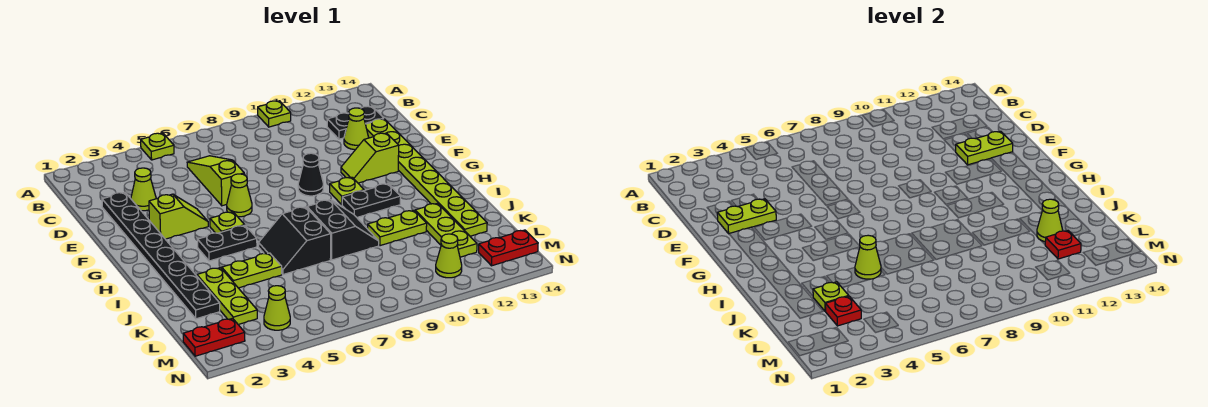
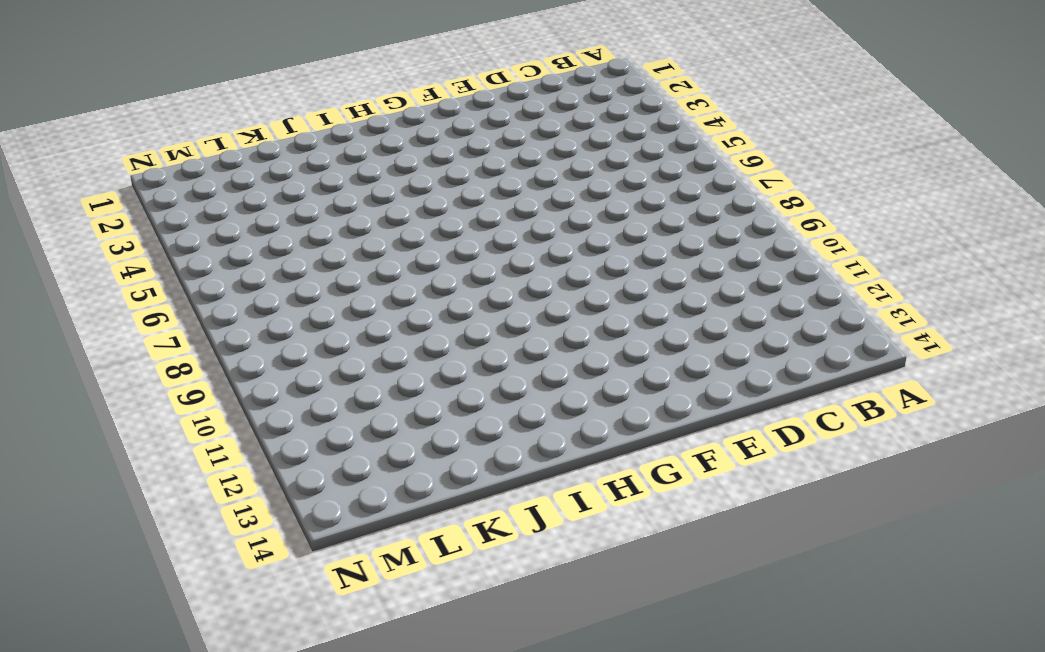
none -> lime 1x1 plate [141,133,174,160]
none -> lime 1x1 plate [258,101,291,127]
none -> lime 1x3 slope [187,156,244,206]
none -> black 1x2 plate [327,106,384,139]

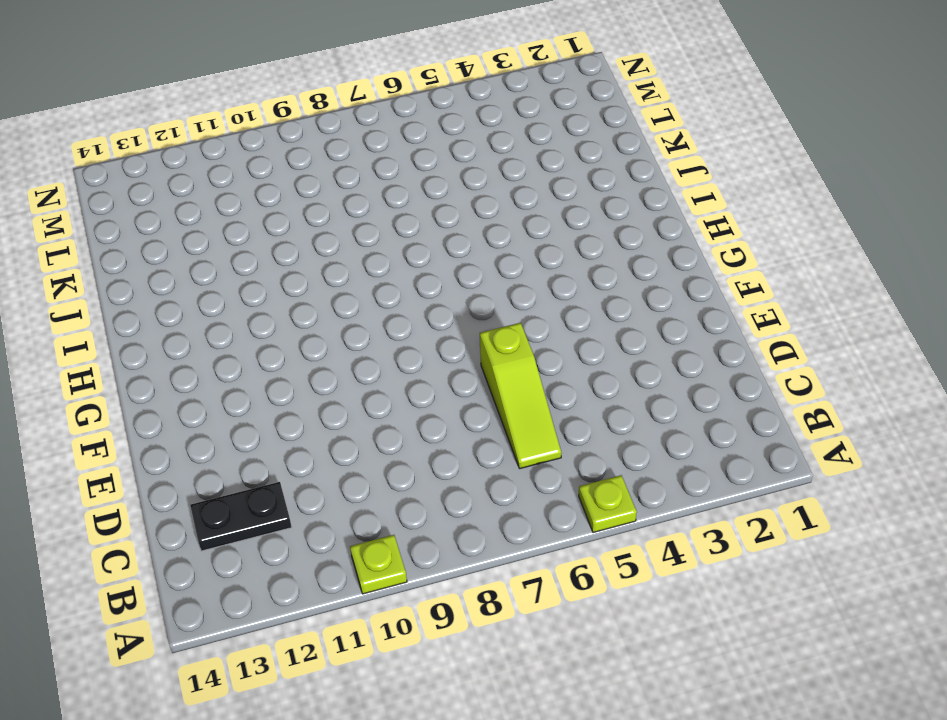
none -> black 1x8 plate [102,192,220,319]
none -> lime 1x1 cone [131,168,156,211]
none -> lime 1x1 cone [344,108,369,150]
none -> lime 1x8 plate [366,119,487,236]

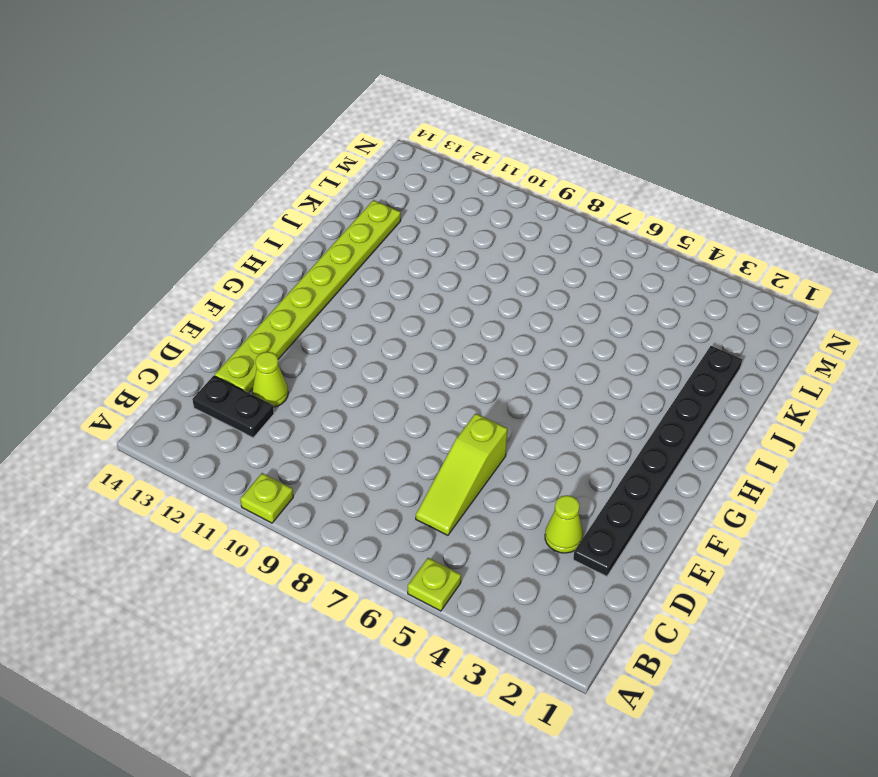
none -> lime 1x2 slope [149,194,208,239]
none -> lime 1x1 cone [227,174,252,217]
none -> black 1x1 cone [298,153,323,196]
none -> lime 1x2 slope [341,133,399,183]

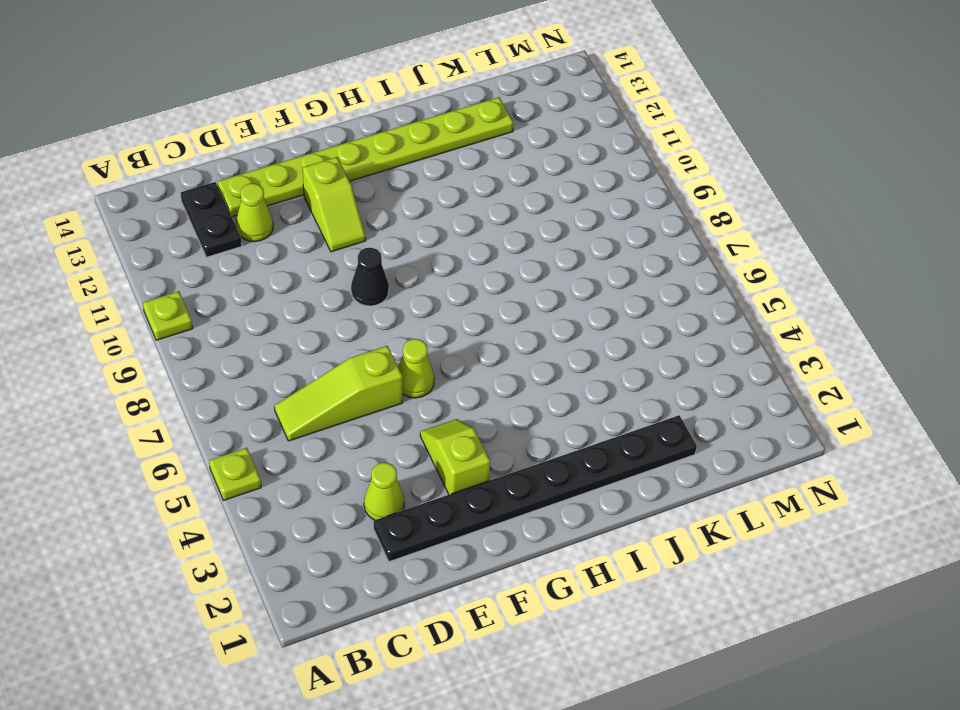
none -> lime 1x1 plate [210,212,244,233]
none -> lime 1x1 plate [330,177,364,205]
none -> black 1x2 plate [198,225,257,261]
none -> black 1x2 plate [342,184,401,217]

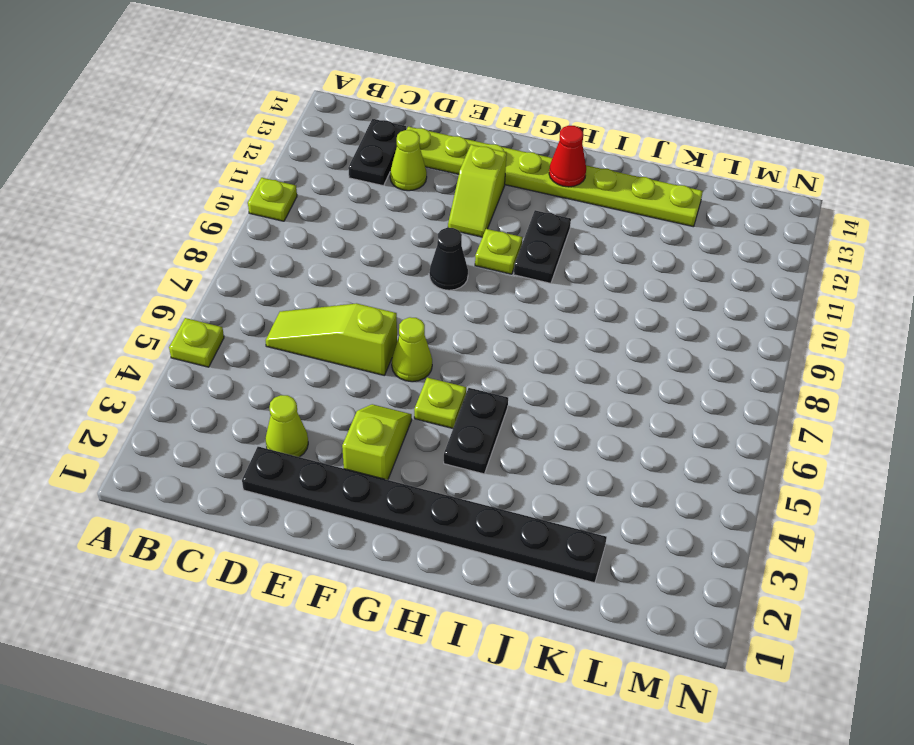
red 1x1 cone [549,126,586,187] -> none
none -> black 2x2 slope [259,207,331,275]
none -> black 2x2 slope [307,200,379,260]
none -> lime 1x3 plate [197,268,257,324]
none -> lime 1x2 plate [221,253,282,288]

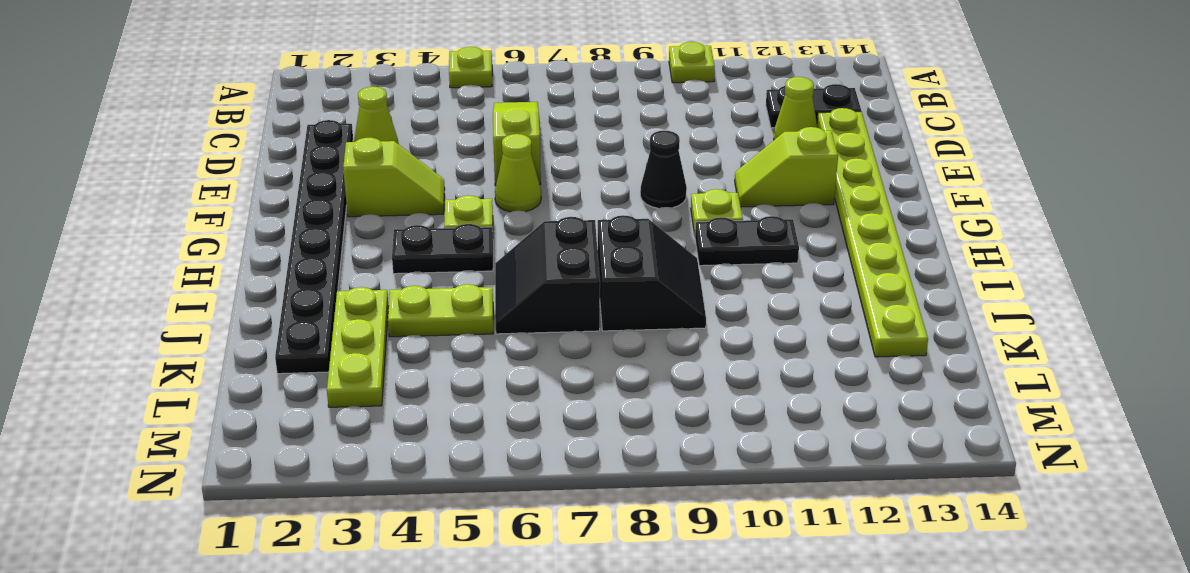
none -> lime 1x2 plate [368,210,427,246]
none -> lime 1x3 plate [415,203,477,257]
none -> red 1x2 plate [183,318,245,356]
none -> lime 1x1 cone [264,286,290,330]

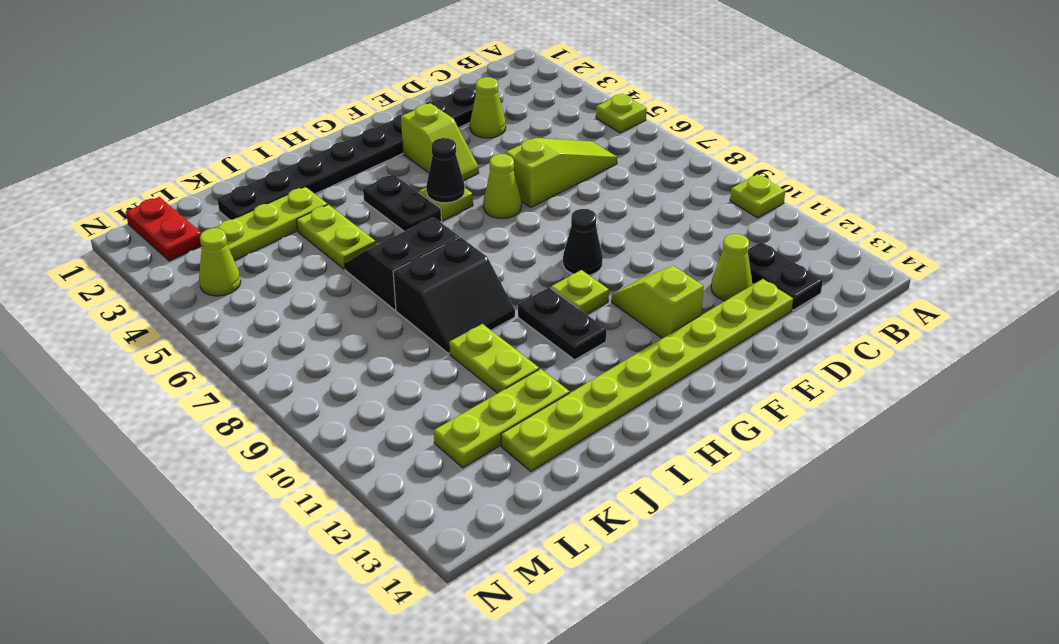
black 1x1 cone [426,138,465,203] -> none
none -> lime 1x1 cone [436,234,462,278]
none -> red 1x2 plate [479,230,538,266]
none -> lime 1x2 plate [717,199,776,234]
none -> lime 1x2 plate [956,131,1013,165]

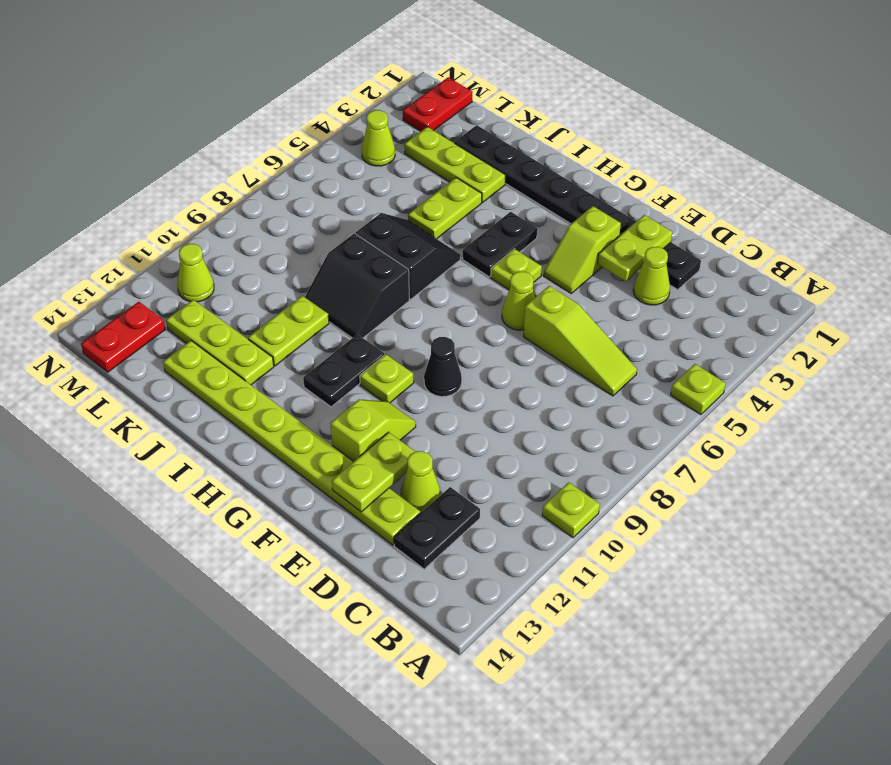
none -> lime 1x1 cone [855,235,881,279]
none -> lime 1x1 plate [813,282,848,311]
none -> lime 1x1 cone [1037,199,1063,242]
none -> red 1x1 plate [825,296,861,326]

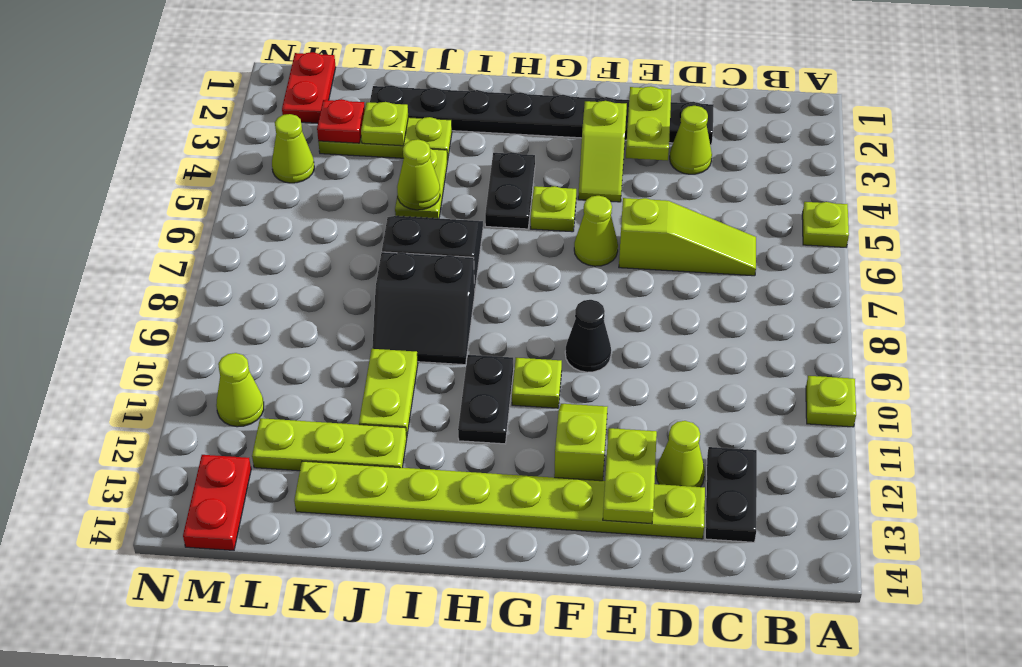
none -> lime 1x1 cone [1037,199,1063,242]
none -> red 1x1 plate [1045,231,1081,259]

